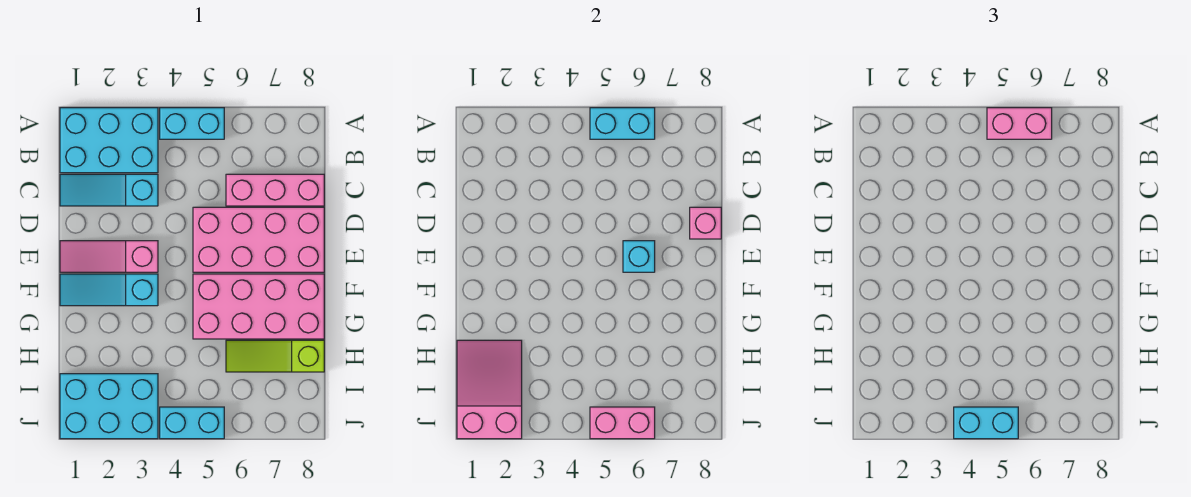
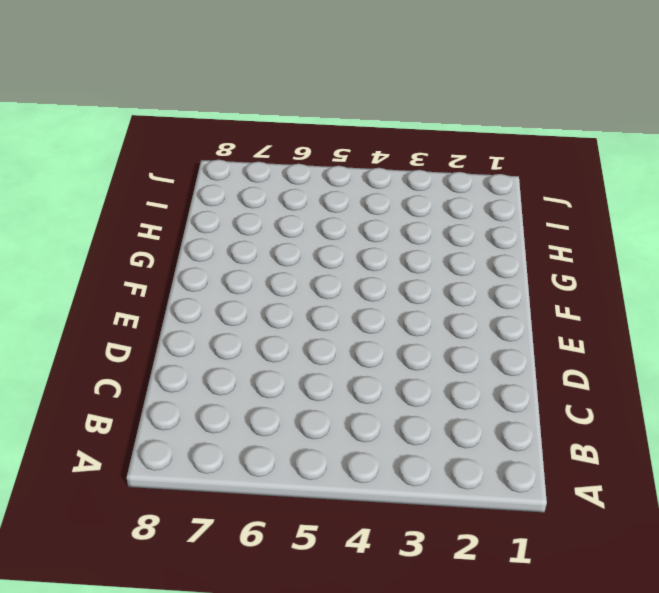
none -> cyan 2x3 brick [60,108,158,173]
none -> cyan 1x2 brick [160,108,224,139]
none -> cyan 1x3 slope [60,174,158,206]

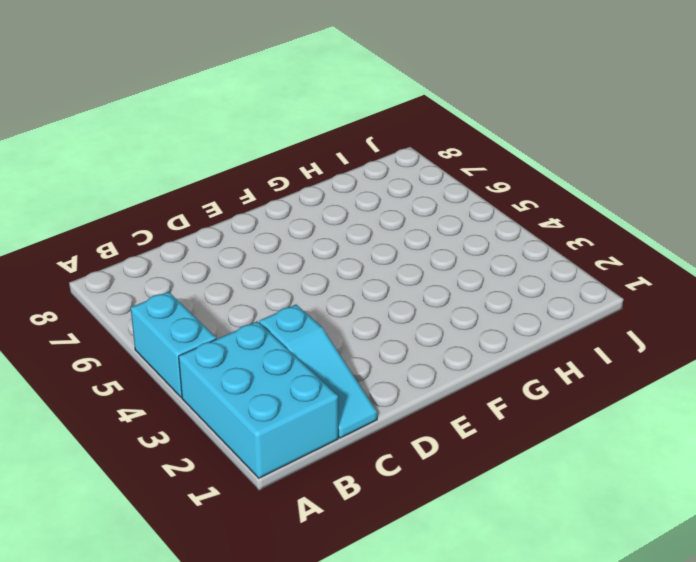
none -> pink 1x3 brick [226,174,324,206]
none -> pink 2x4 brick [193,207,324,272]
none -> pink 1x3 slope [60,241,158,272]

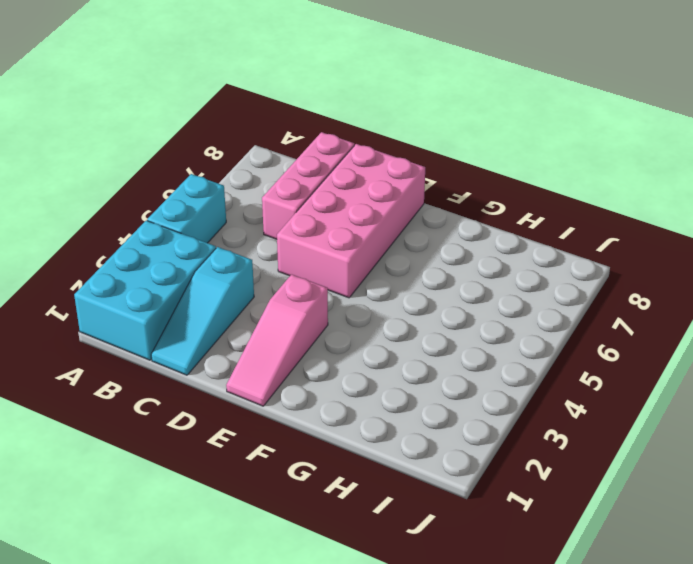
none -> cyan 1x3 slope [60,274,158,306]
none -> pink 2x4 brick [193,274,324,339]
none -> lime 1x3 slope [226,340,324,372]

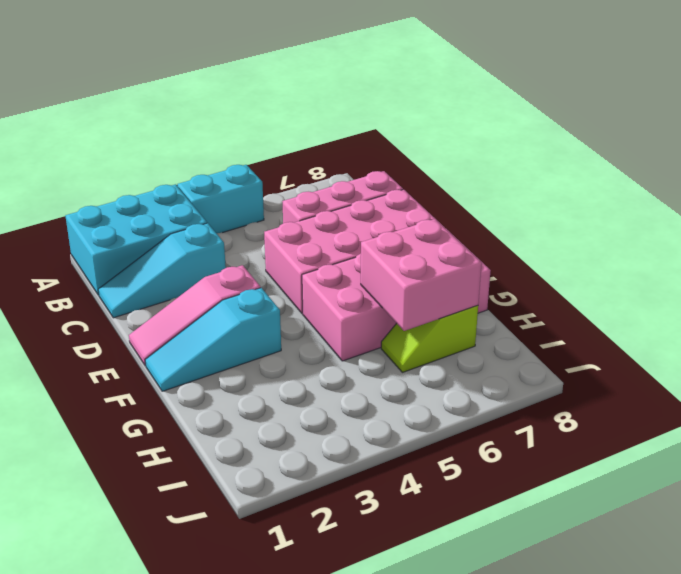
pink 2x2 brick [361,219,482,331] -> none
lime 1x2 slope [381,306,478,372] -> lime 1x3 slope [226,340,324,372]
none -> cyan 2x3 brick [60,374,158,439]
none -> cyan 1x2 brick [160,407,224,439]
none -> cyan 1x2 brick [590,108,655,139]

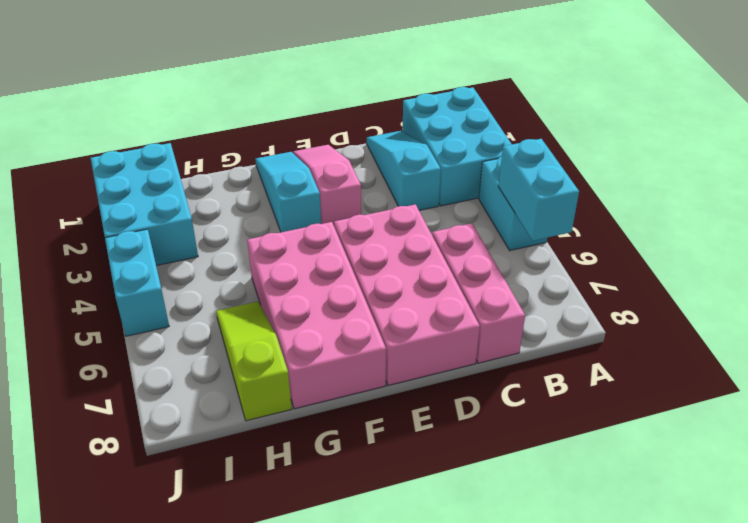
none -> pink 1x1 brick [690,207,721,239]
none -> cyan 1x1 brick [623,241,655,272]
none -> pink 2x3 slope [457,340,522,439]

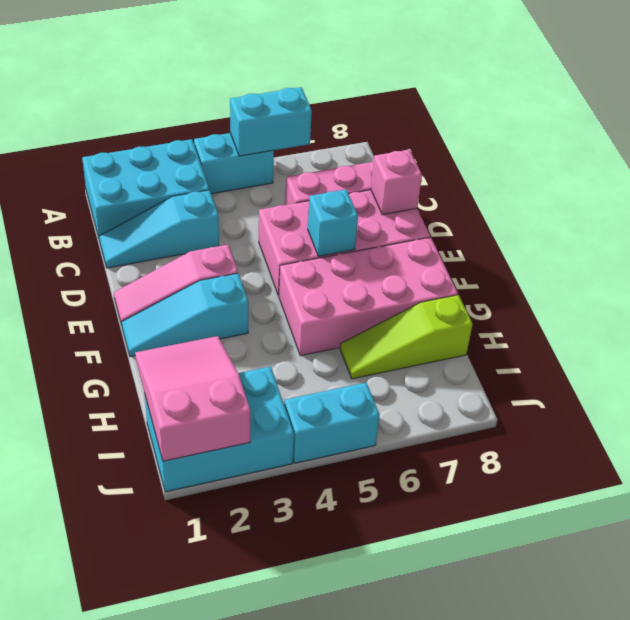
none -> pink 1x2 brick [590,407,655,439]
none -> pink 1x2 brick [987,108,1052,139]
none -> cyan 1x2 brick [954,407,1018,439]

